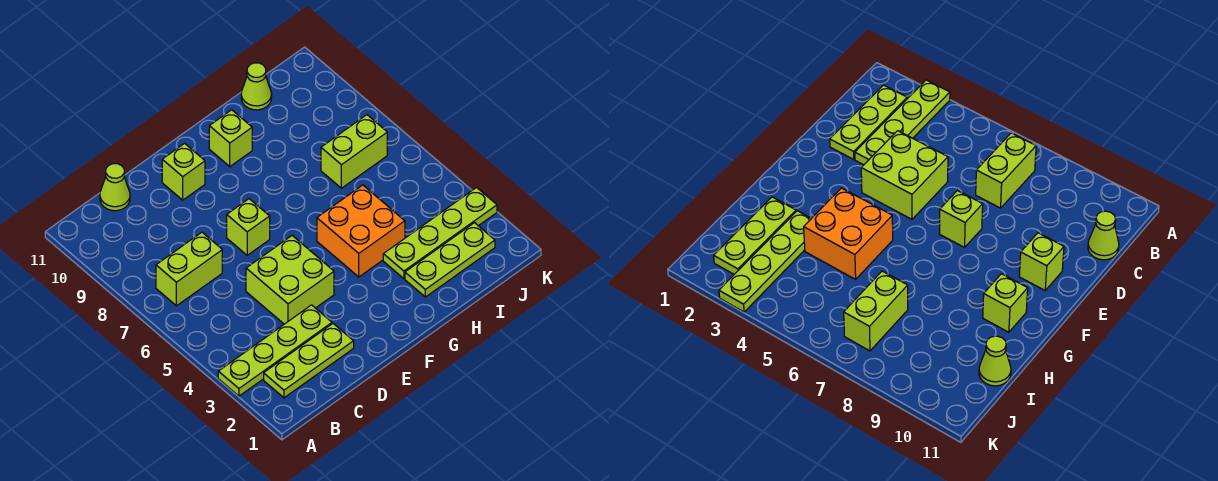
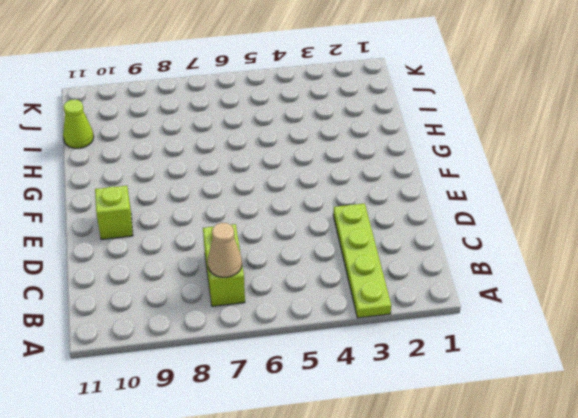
tan 1x1 cone [208,223,242,277] -> none
none -> lime 1x3 plate [264,324,354,398]
none -> lime 1x1 cone [100,164,130,211]
none -> lime 2x2 brick [246,236,334,324]

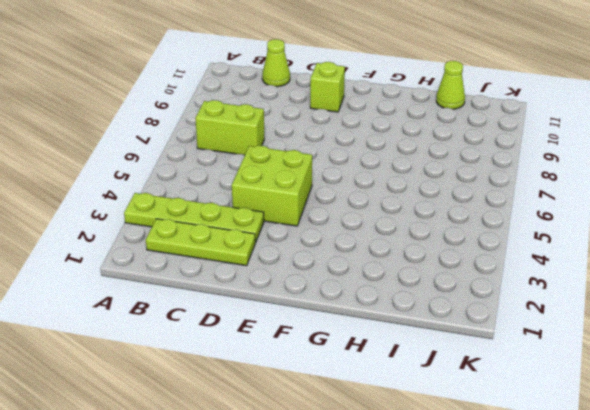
none -> lime 1x1 brick [227,199,270,255]
none -> orange 2x2 brick [317,185,405,277]
none -> lime 1x1 brick [209,110,252,167]

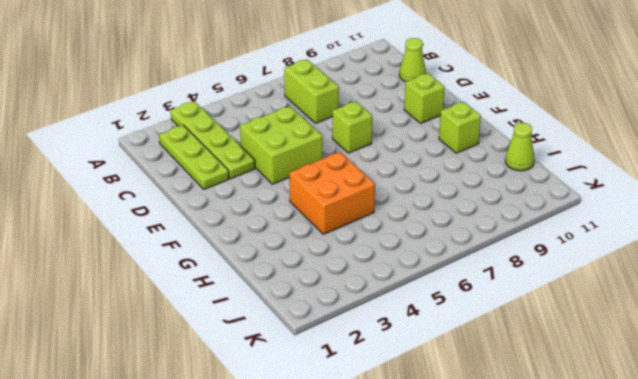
none -> lime 1x3 plate [405,223,495,297]
none -> lime 1x4 plate [383,188,497,279]
none -> lime 1x2 brick [321,115,387,188]

